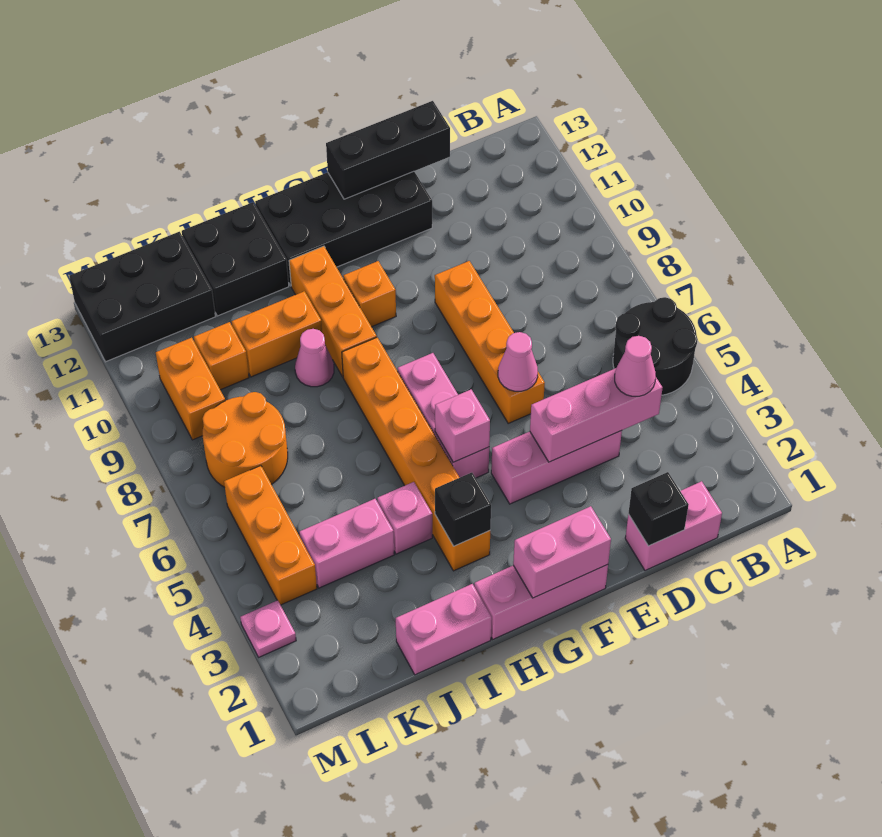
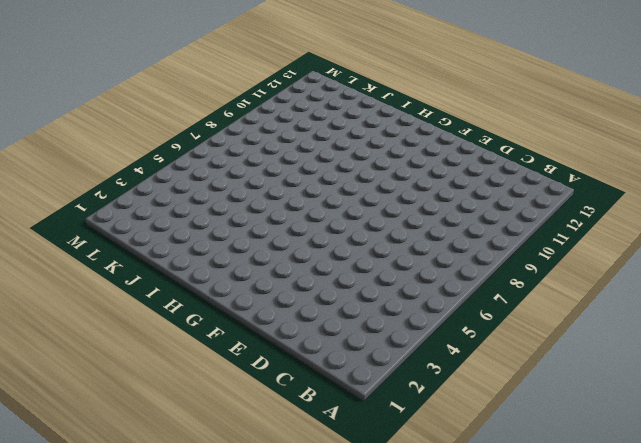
none -> black 2x2 round brick [613,297,698,395]
none -> pink 1x2 brick [625,481,722,570]
none -> pink 1x3 brick [491,431,622,504]
none -> orange 1x4 brick [435,261,545,423]

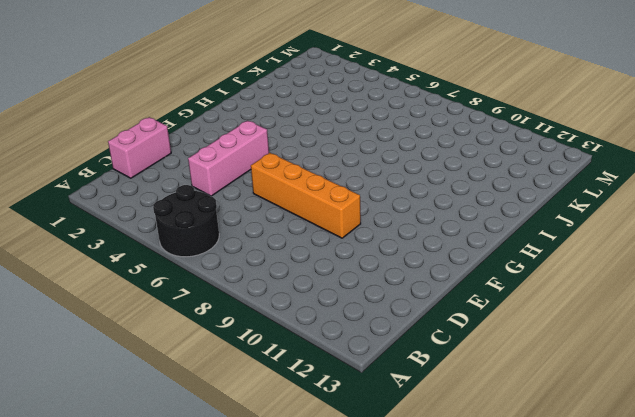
none -> black 2x4 brick [255,171,432,286]
none -> pink 1x3 brick [474,565,608,639]
none -> pink 1x3 brick [398,353,489,478]
none -> orange 1x1 brick [343,261,396,327]

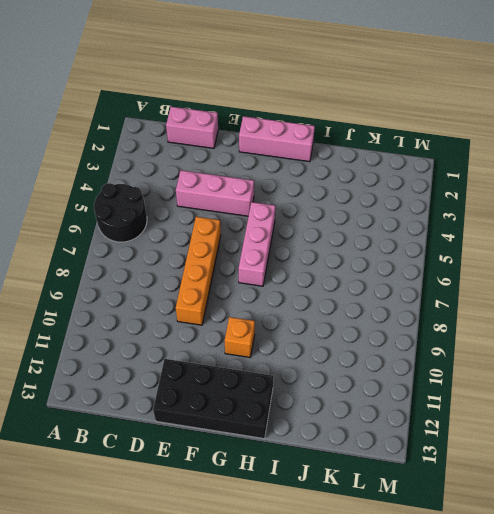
none -> orange 1x6 brick [342,338,490,571]
none -> orange 1x3 brick [289,246,377,377]
none -> pink 1x2 brick [396,584,492,675]
none -> pink 1x1 brick [377,482,432,554]

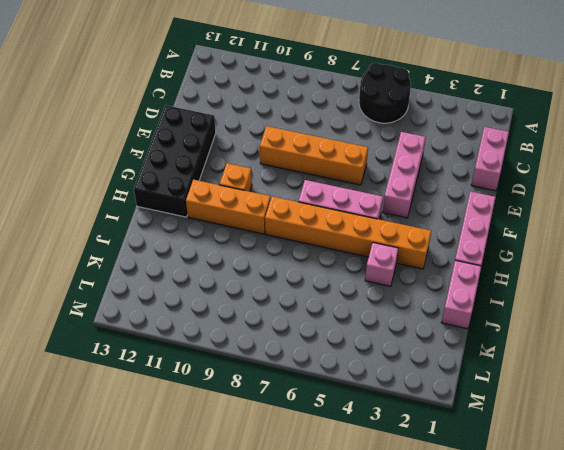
none -> pink 1x1 cone [295,329,334,387]
none -> orange 1x2 brick [231,291,322,377]
none -> black 2x2 brick [182,202,289,316]
none -> pink 1x2 brick [299,499,394,588]

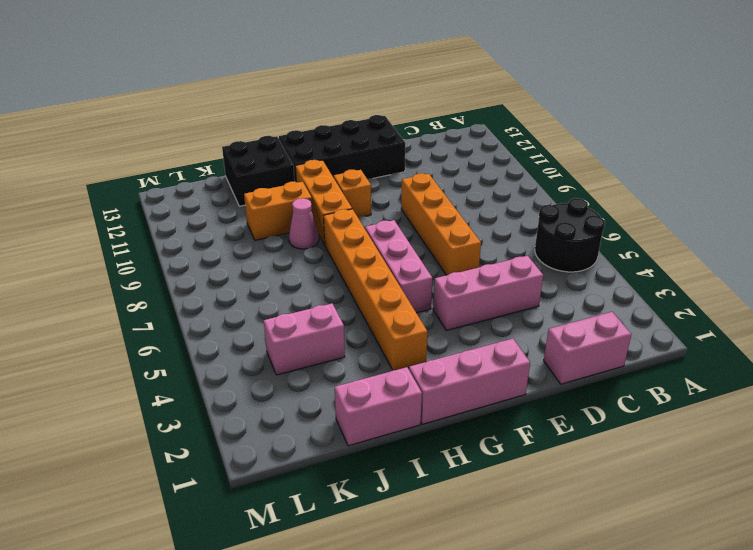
none -> pink 1x1 brick [377,482,432,554]
none -> orange 2x2 round brick [203,392,288,487]
none -> orange 1x1 brick [194,322,249,390]
none -> black 2x3 brick [69,232,215,362]

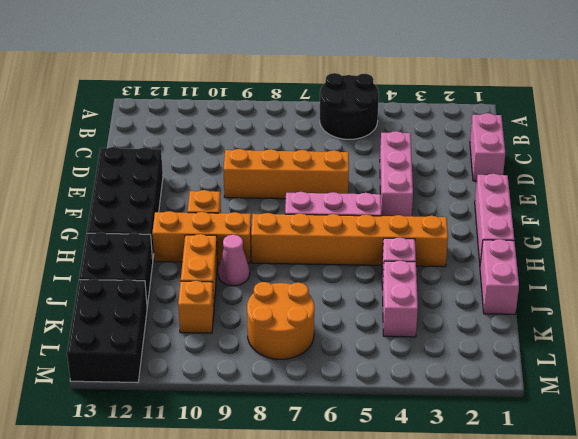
none -> orange 1x3 brick [224,466,317,605]
none -> orange 1x2 brick [156,338,225,440]
none -> pink 1x1 plate [240,600,296,657]
none -> pink 1x3 brick [530,368,662,462]

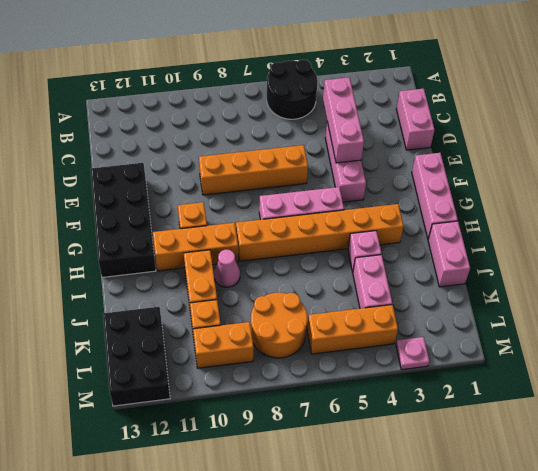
none -> black 2x2 brick [182,202,289,316]
none -> black 1x1 brick [628,472,689,546]
none -> black 1x3 brick [326,101,450,199]
none -> pink 1x1 cone [498,332,538,391]

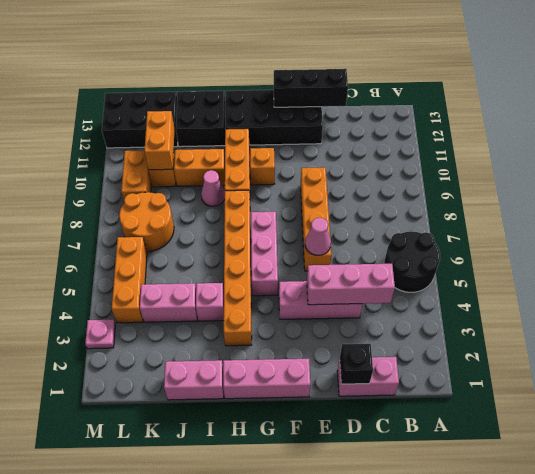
orange 1x2 brick [144,111,175,170] -> none
none -> pink 1x2 brick [513,506,611,598]
none -> pink 1x1 brick [435,390,490,462]
none -> black 1x1 brick [435,473,491,546]
none -> pink 1x1 cone [615,336,656,396]

